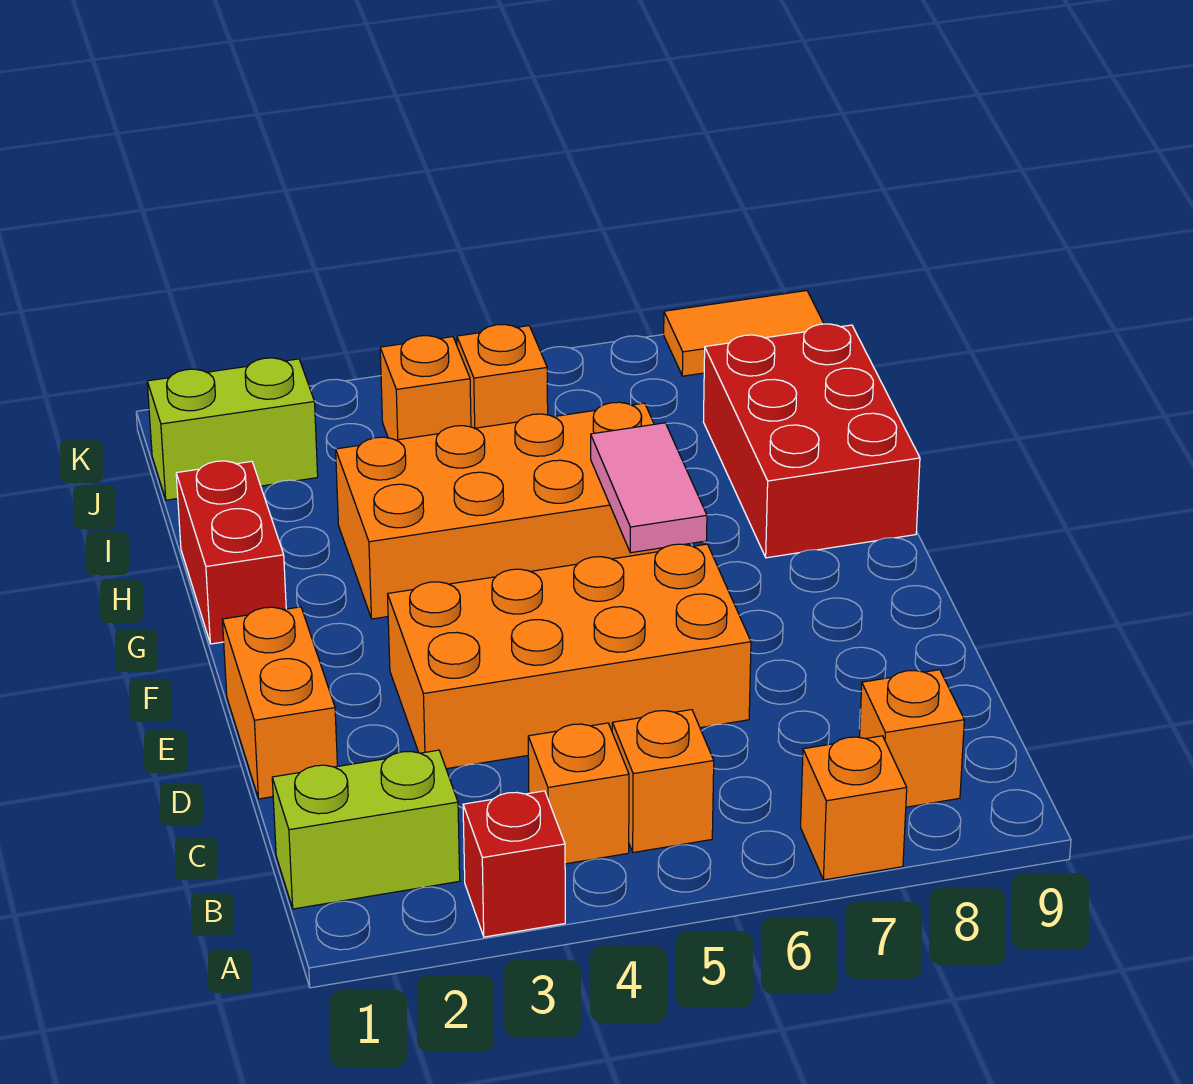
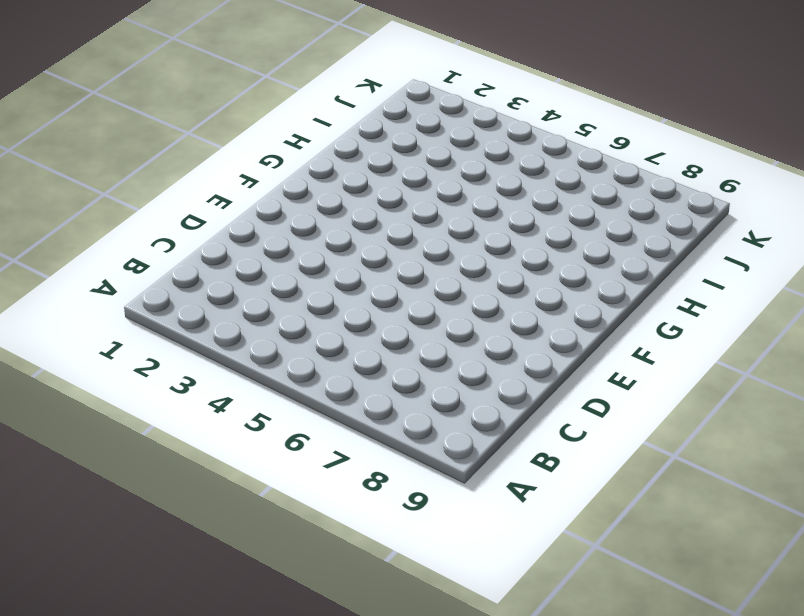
none -> red 1x1 brick [463,791,565,937]
none -> orange 1x1 brick [801,736,907,880]
none -> lime 1x2 brick [272,750,460,909]

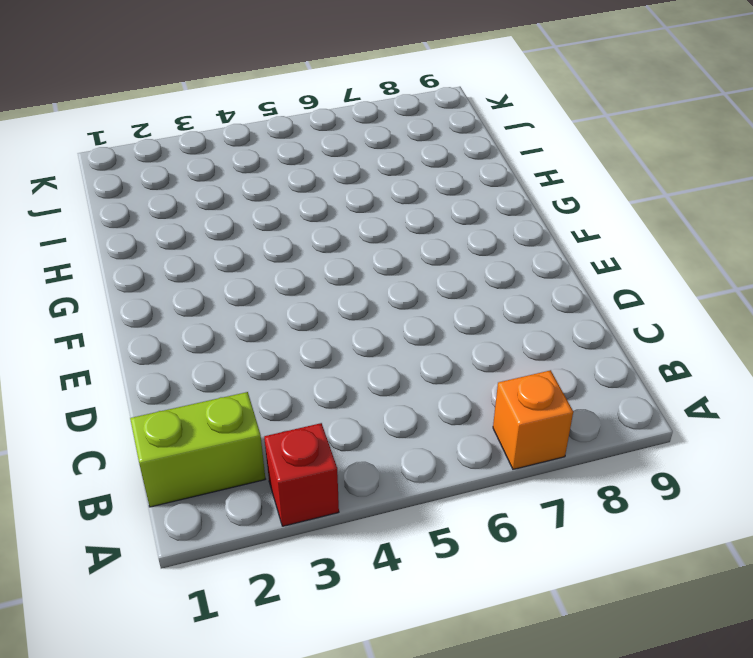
none -> orange 1x1 brick [528,723,629,864]
none -> orange 1x1 brick [612,710,714,853]
none -> orange 1x1 brick [860,670,964,807]

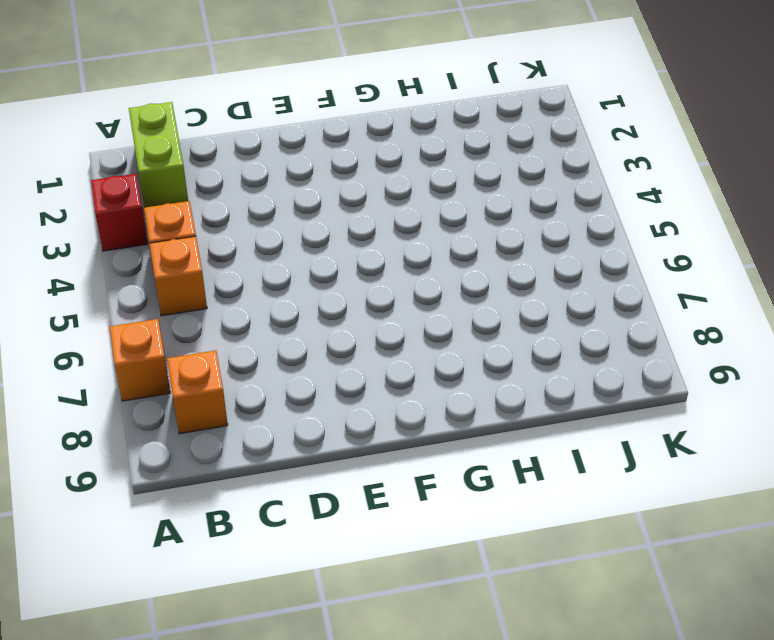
none -> orange 1x2 brick [222,607,337,799]
none -> orange 2x4 brick [388,544,751,769]
none -> red 1x2 brick [176,461,286,644]

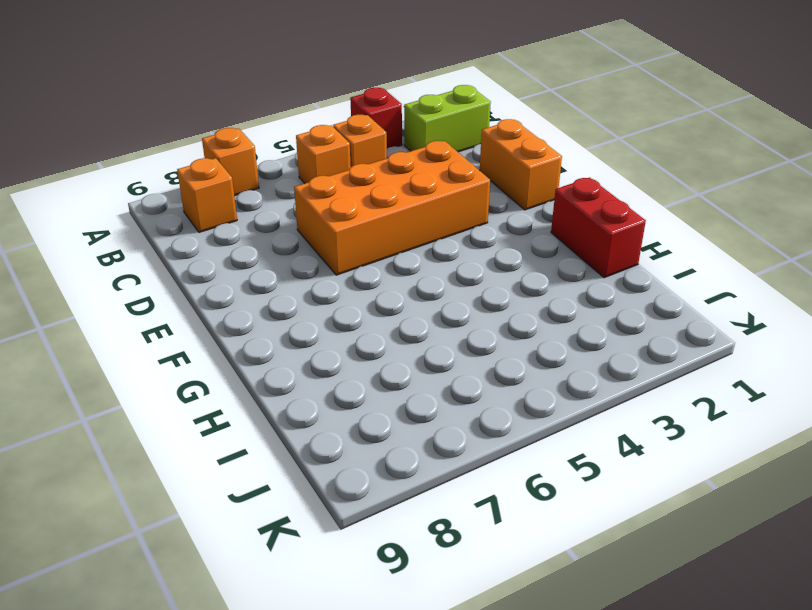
none -> orange 2x4 brick [336,402,663,619]
none -> red 2x3 brick [704,324,920,558]
none -> lime 1x2 brick [147,358,318,500]

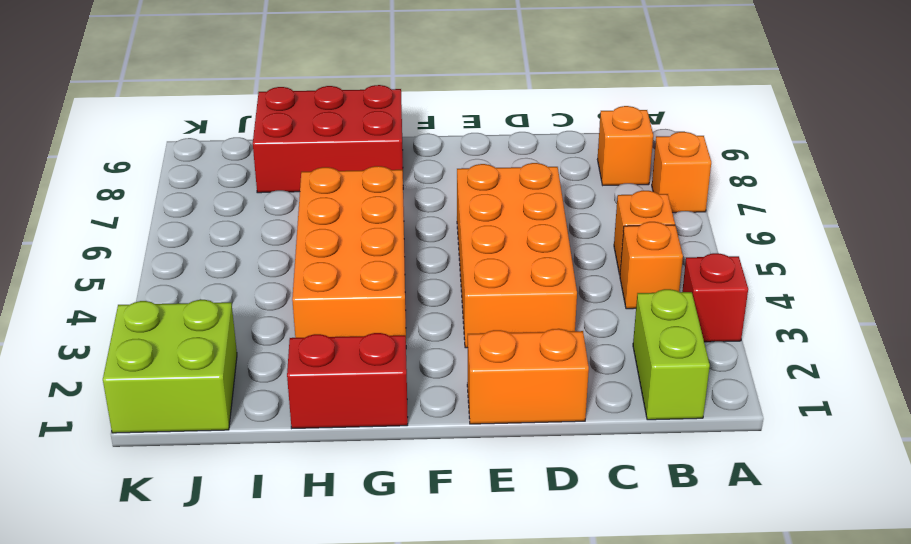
lime 2x2 brick [103,300,237,433] -> lime 1x2 brick [147,358,318,500]
none -> orange 1x1 brick [380,336,471,440]
none -> orange 1x1 brick [457,324,548,428]
none -> orange 1x2 tile [664,291,824,376]

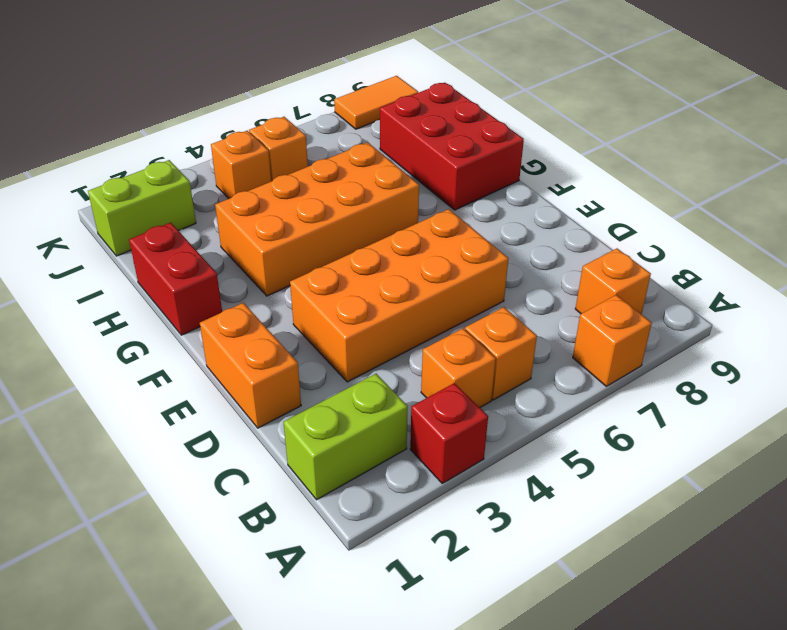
none -> pink 1x2 tile [591,423,707,553]

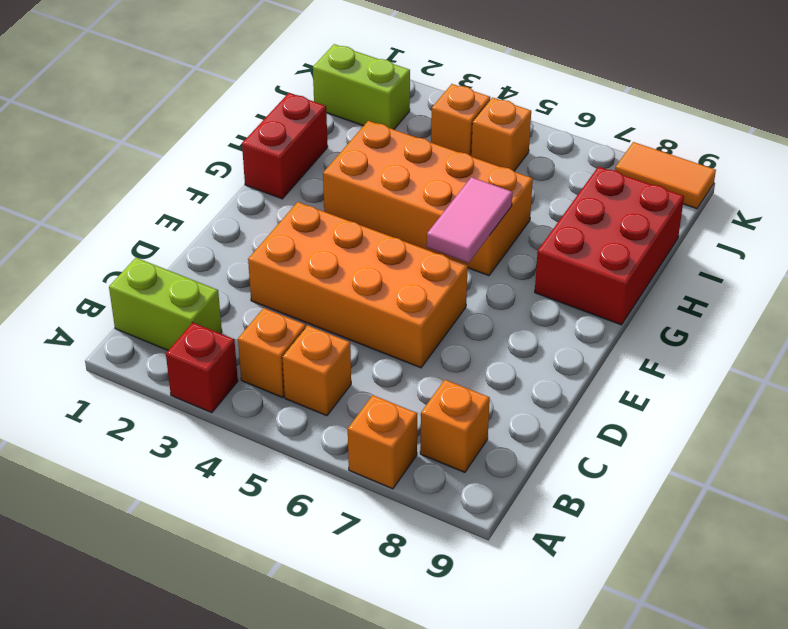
none -> orange 1x2 brick [222,607,337,799]

